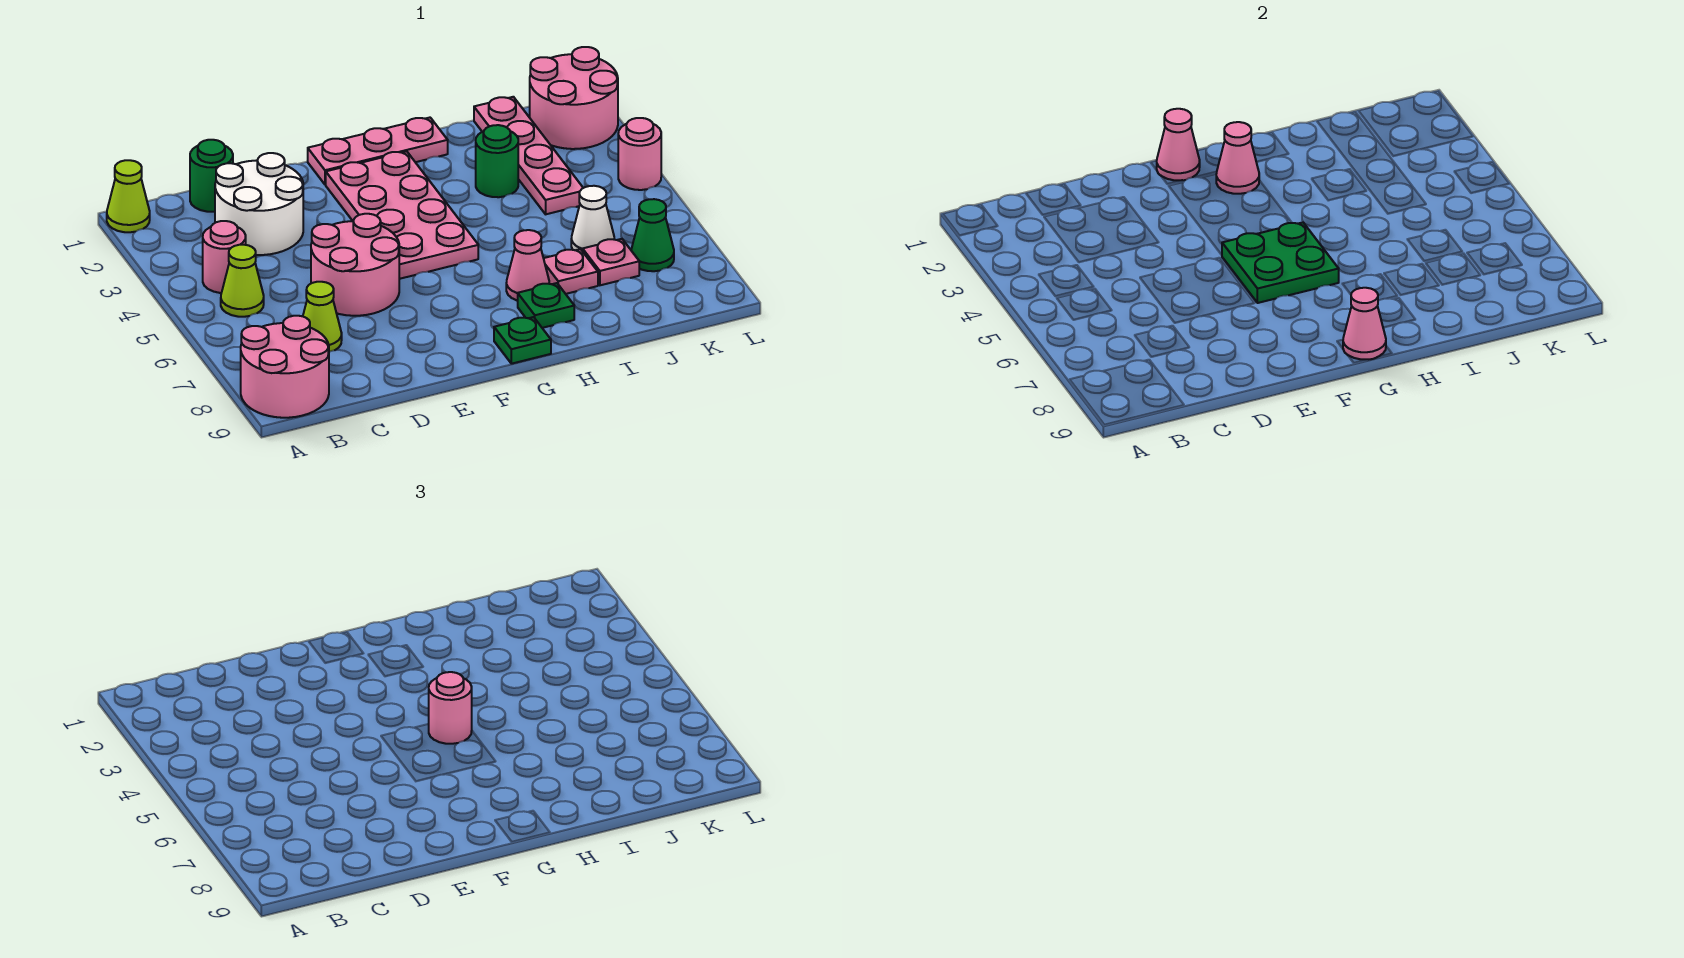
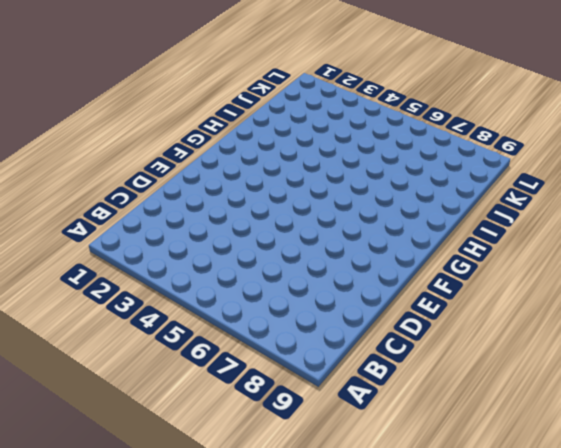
none -> lime 1x1 cone [107,160,150,232]
none -> pink 2x2 round brick [241,316,329,418]
none -> pink 1x1 round brick [203,221,246,293]

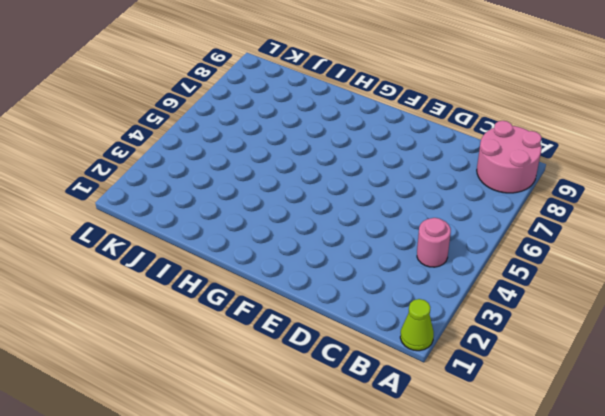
none -> lime 1x1 cone [221,245,264,317]
none -> green 1x1 round brick [190,140,233,212]
none -> white 2x2 round brick [215,153,303,255]

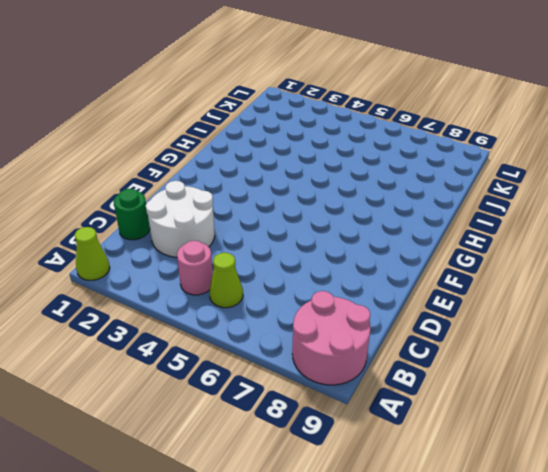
none -> lime 1x1 cone [303,282,342,352]
none -> pink 2x2 round brick [311,214,399,316]
none -> pink 1x3 plate [308,118,448,185]

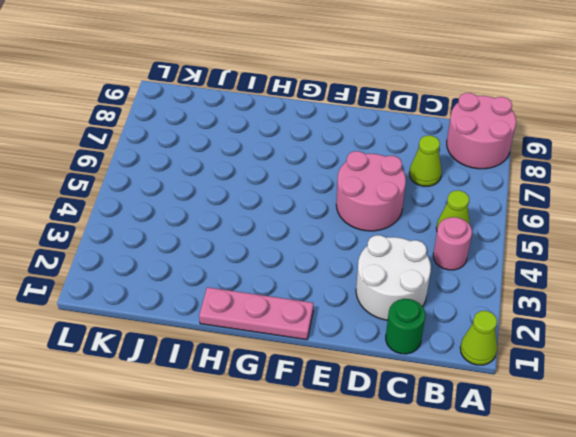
none -> pink 2x4 plate [326,151,478,279]
none -> green 1x1 plate [494,317,551,364]
none -> pink 1x1 cone [506,230,549,301]

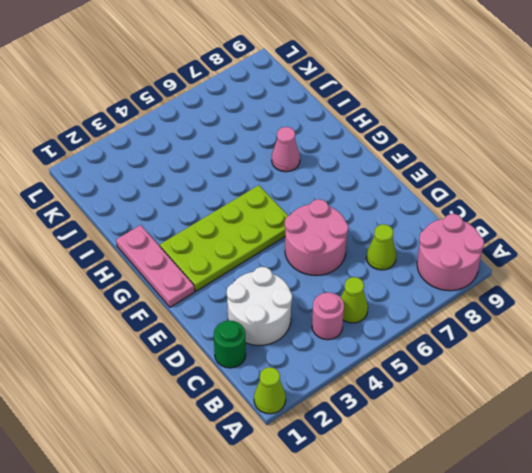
lime 2x4 plate [160,185,288,291] -> pink 2x4 plate [326,151,478,279]
none -> green 1x1 plate [494,317,551,364]
none -> green 1x1 plate [518,283,574,328]
none -> green 1x1 round brick [476,125,518,197]

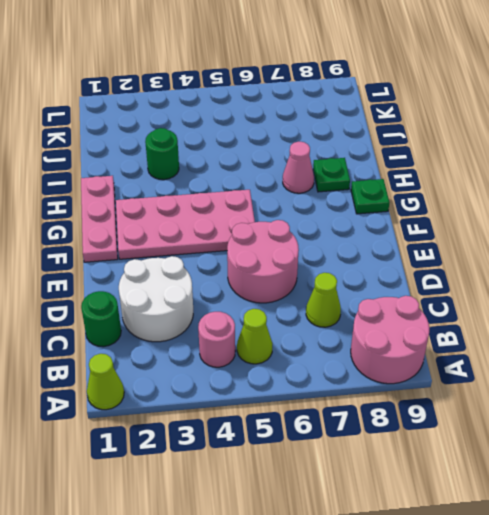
none -> pink 1x1 plate [544,249,598,294]
none -> pink 1x4 plate [474,97,583,214]
none -> white 1x1 cone [571,186,614,251]

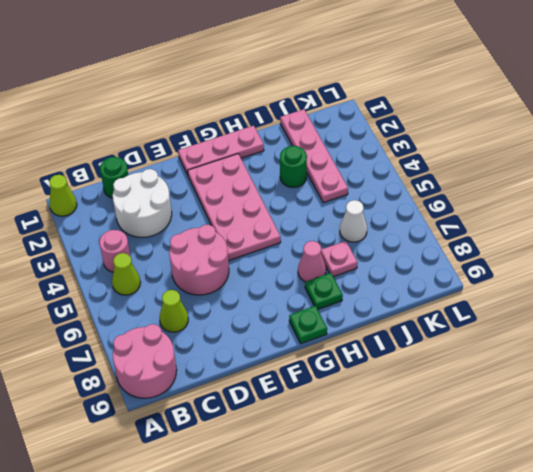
none -> pink 1x1 plate [583,239,639,285]
none -> pink 2x2 round brick [530,47,618,149]
none -> green 1x1 cone [631,199,674,271]

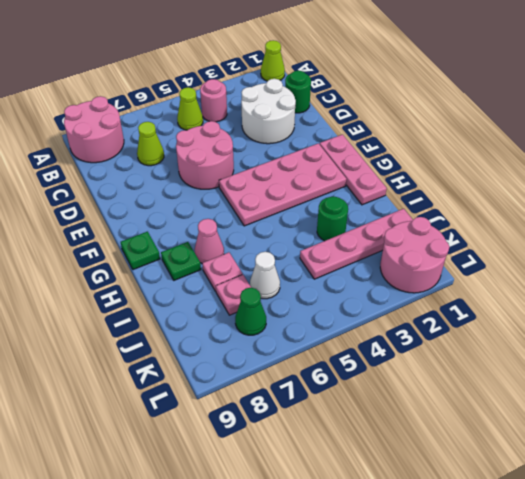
none -> pink 1x1 round brick [618,118,661,190]
none -> pink 1x1 cone [1157,109,1200,180]
none -> green 2x2 plate [1222,223,1339,303]

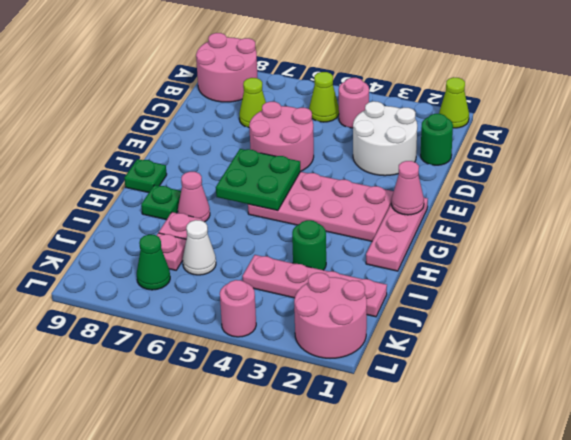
none -> pink 1x1 cone [1216,122,1259,194]
none -> pink 1x1 cone [1343,288,1386,360]
none -> pink 1x1 round brick [429,672,472,744]

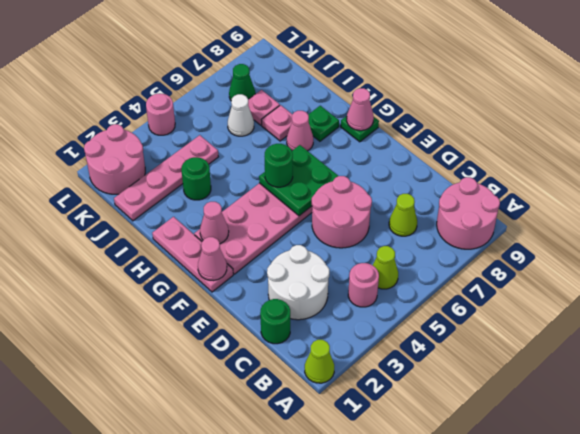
green 1x1 round brick [264,144,293,187] -> pink 1x1 round brick [429,672,472,744]

